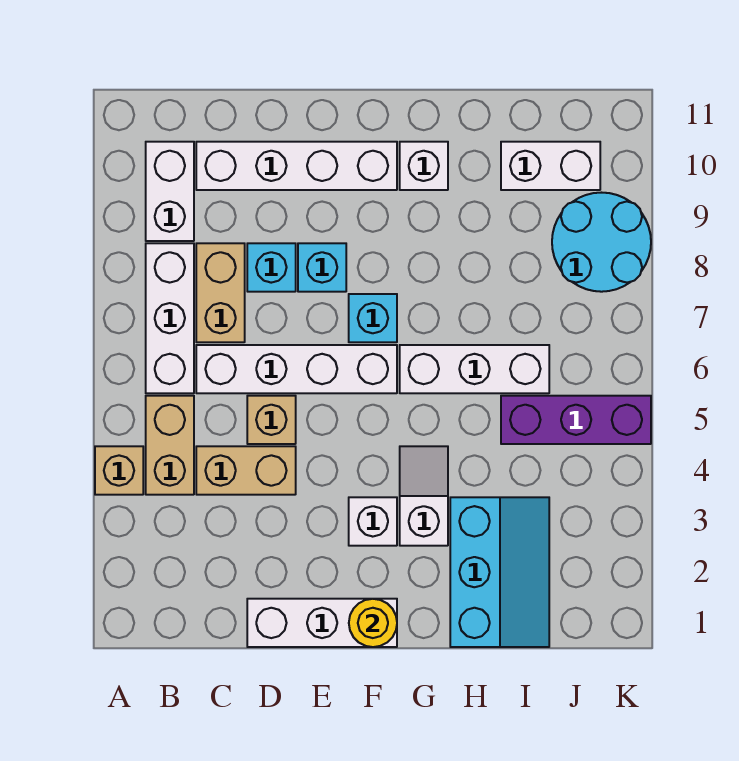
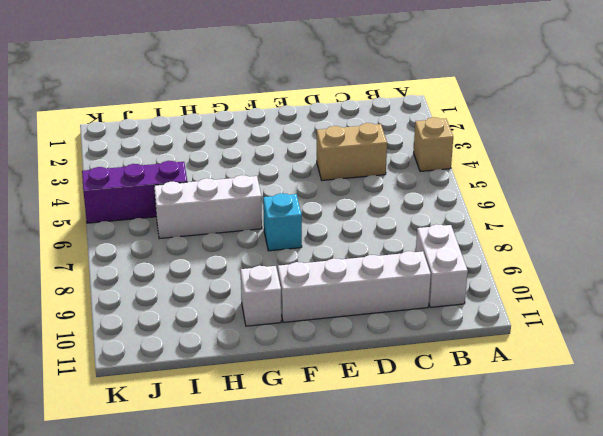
none -> tan 1x2 brick [146,396,194,495]
none -> white 1x3 brick [146,243,194,393]
none -> white 1x4 brick [196,345,397,393]

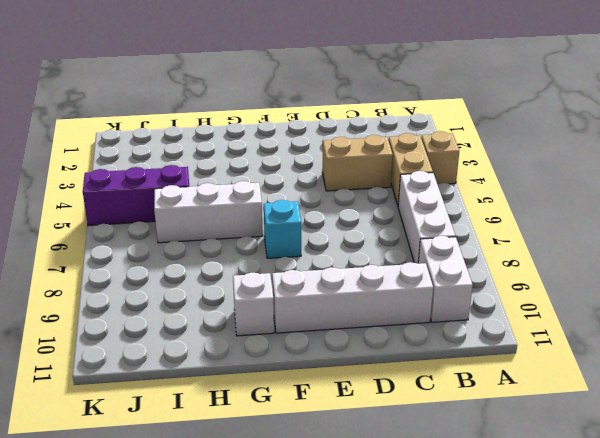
none -> white 1x4 brick [196,345,397,393]
none -> tan 1x2 brick [196,243,245,342]
none -> white 1x3 brick [247,599,397,647]

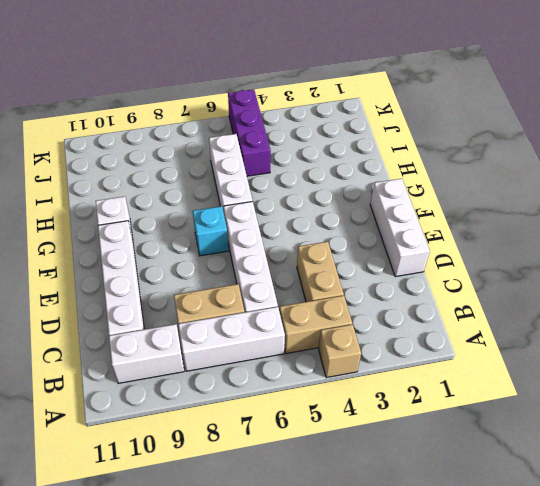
none -> tan 1x1 brick [247,396,296,444]
none -> cyan 1x1 brick [247,243,296,292]
none -> cyan 1x1 brick [298,243,346,292]

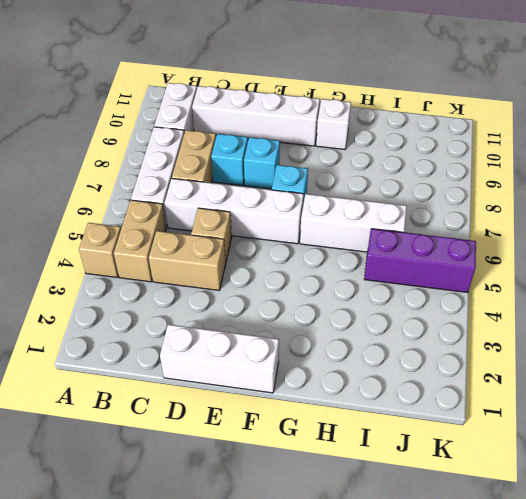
none -> white 1x1 brick [349,497,397,546]
none -> white 1x2 slope [400,446,448,546]
none -> cyan 2x3 slope [450,497,549,647]

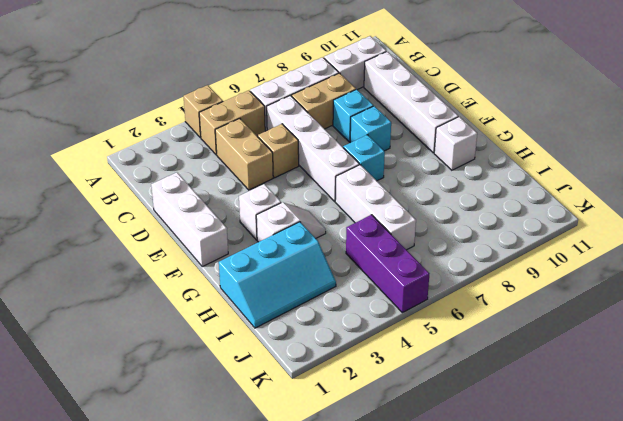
none -> white 1x2 brick [501,142,600,190]
none -> cyan 2x2 round brick [552,193,651,292]
none -> yellow 1x1 round brick [349,599,397,647]

